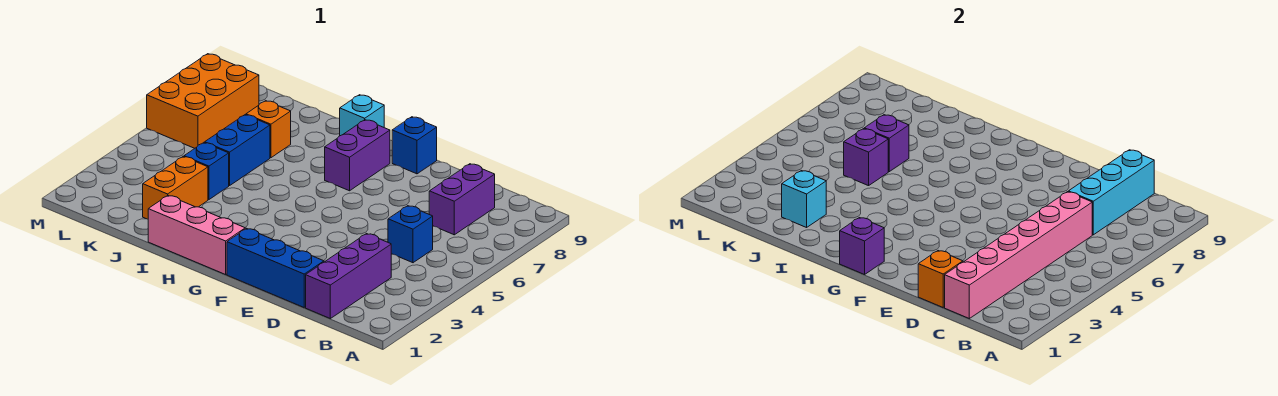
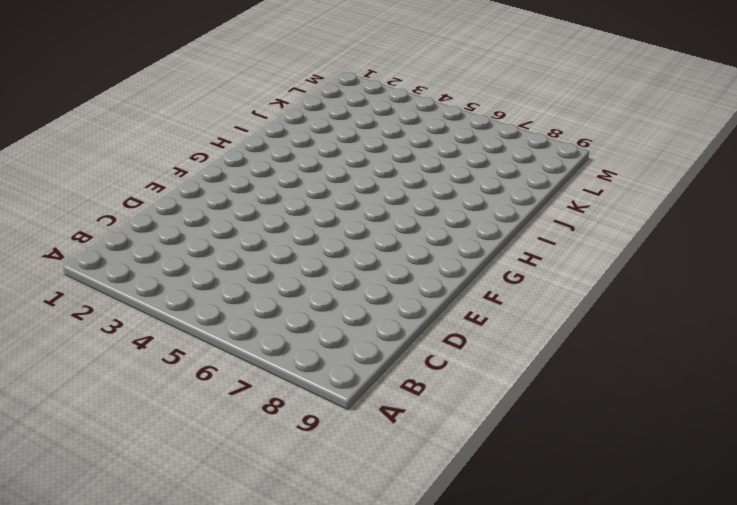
none -> purple 1x3 brick [306,234,391,318]
none -> blue 1x1 brick [388,206,433,263]
none -> purple 1x2 brick [429,164,495,235]

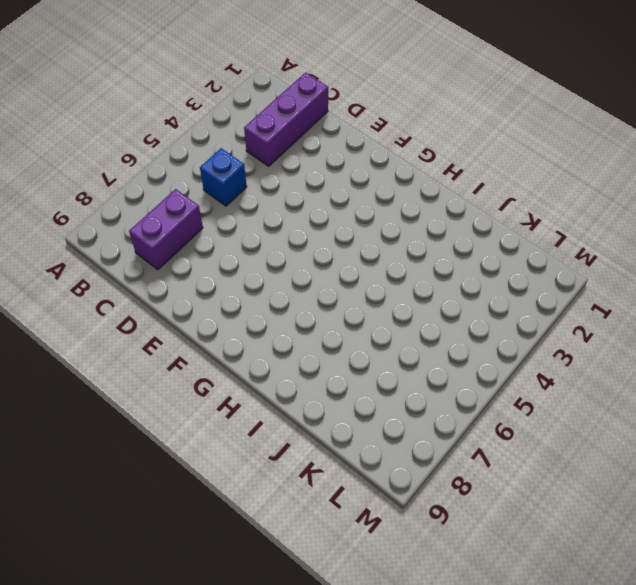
none -> blue 1x3 brick [227,228,324,307]
none -> blue 1x1 brick [392,117,437,174]
none -> pink 1x3 brick [148,196,245,274]

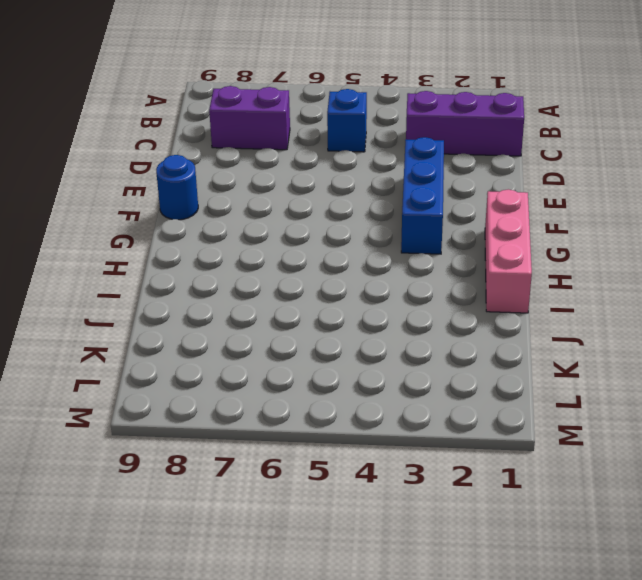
blue 1x3 brick [401,137,444,254] -> blue 1x3 brick moved to [227,228,324,307]
blue 1x1 round brick [156,155,198,220] -> blue 1x1 brick [392,117,437,174]
none -> purple 1x2 brick [325,120,390,191]
none -> cyan 1x1 brick [340,95,384,136]
none -> orange 1x2 brick [143,157,208,219]

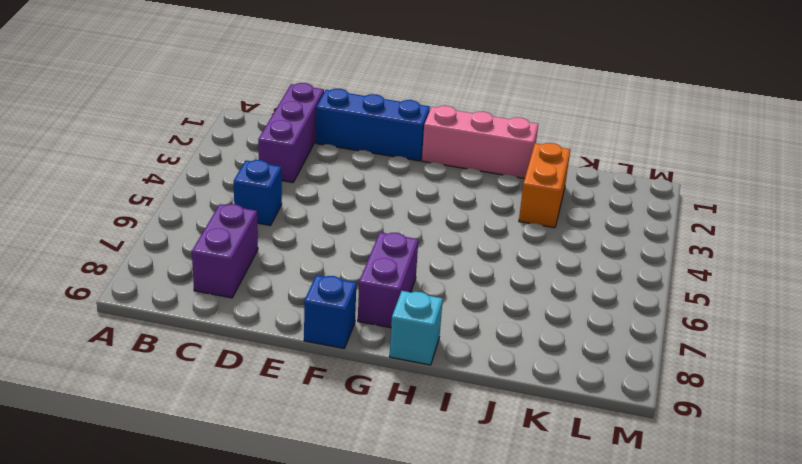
none -> blue 1x1 brick [184,143,229,200]
none -> blue 1x2 brick [205,115,270,186]
none -> orange 1x1 brick [246,101,291,158]

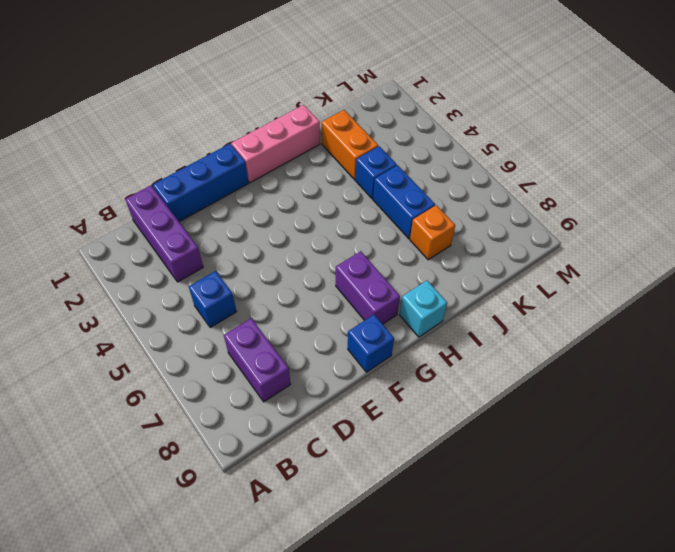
none -> orange 2x3 brick [147,54,259,148]
none -> pink 1x6 brick [945,192,1092,318]
none -> cyan 1x3 brick [1068,150,1154,235]

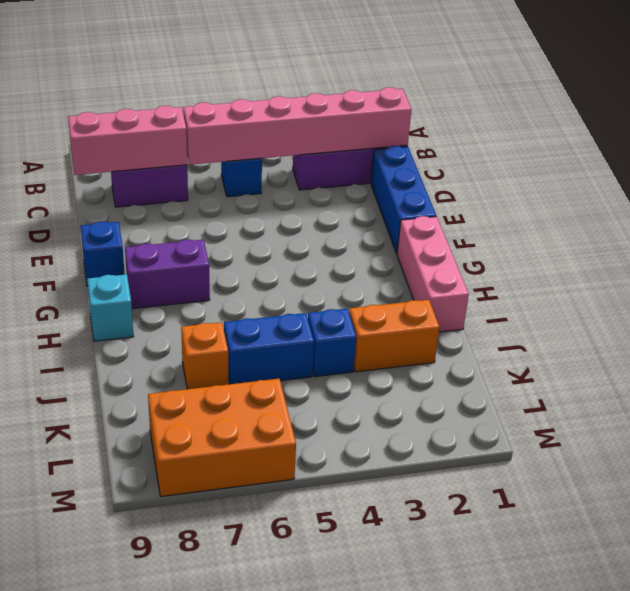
pink 1x3 brick [68,106,187,175] -> cyan 1x3 brick [1068,150,1154,235]
none -> orange 1x1 brick [918,251,963,307]
none -> purple 1x1 brick [840,218,884,274]
none -> cyan 1x1 brick [782,171,826,227]

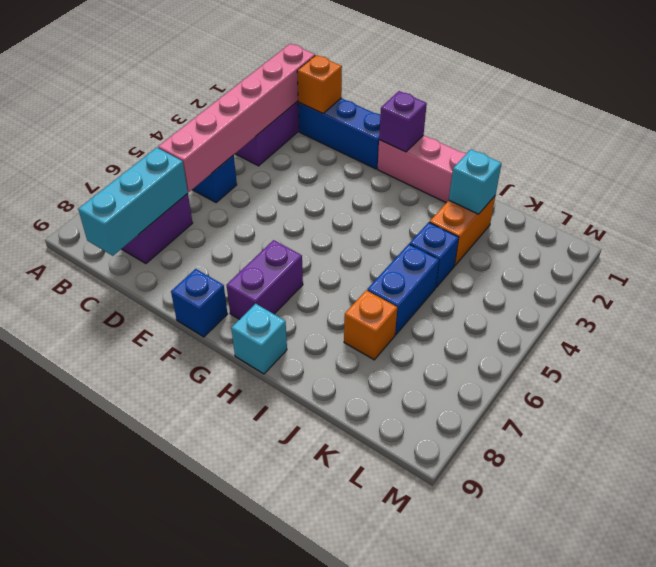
none -> orange 2x3 brick [147,54,259,148]
none -> purple 1x1 brick [844,129,888,186]
none -> purple 1x1 brick [864,115,909,172]

